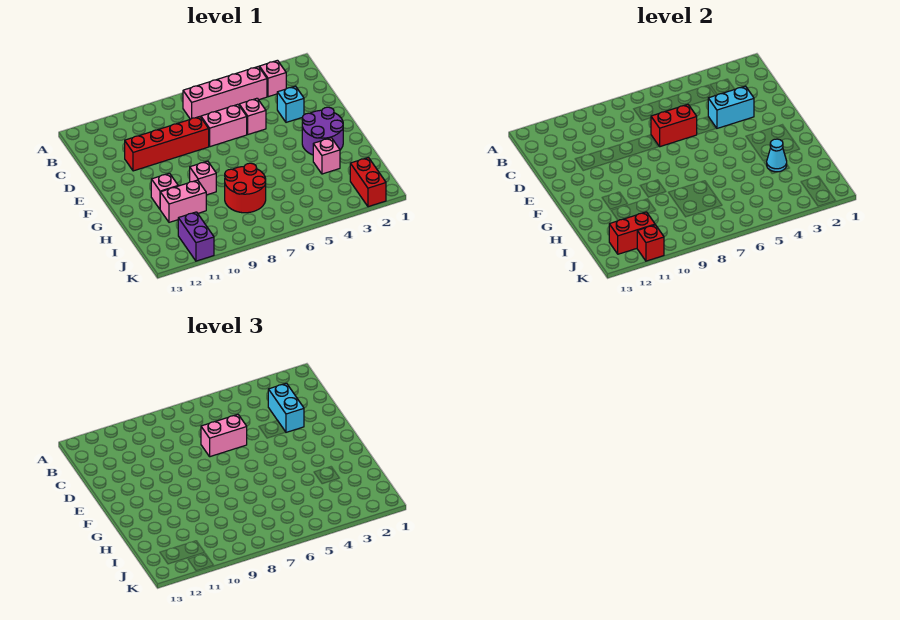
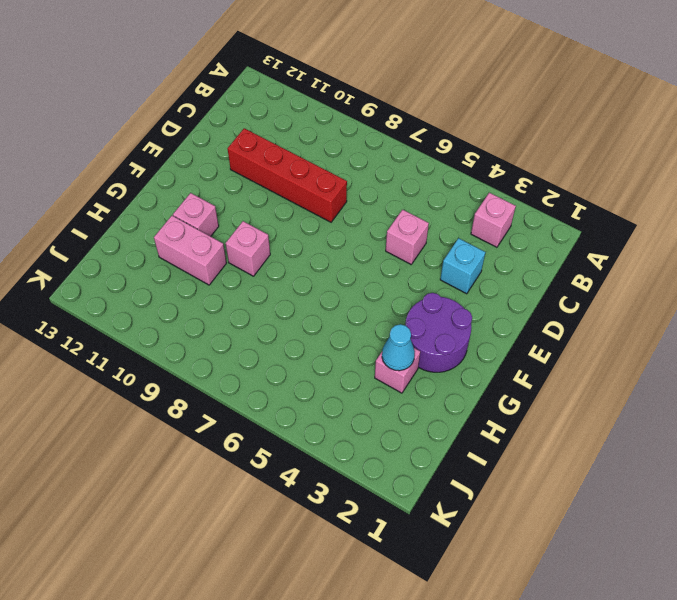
none -> pink 1x4 brick [183,66,267,119]
none -> pink 1x2 brick [201,104,247,147]
none -> red 2x2 round brick [225,163,266,213]

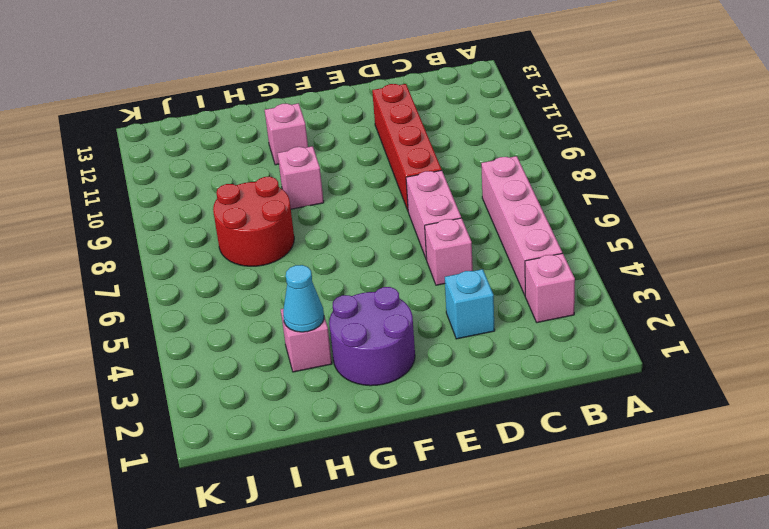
none -> pink 1x2 brick [160,180,206,222]
none -> red 1x2 brick [350,157,386,207]
none -> purple 1x2 brick [178,212,214,261]

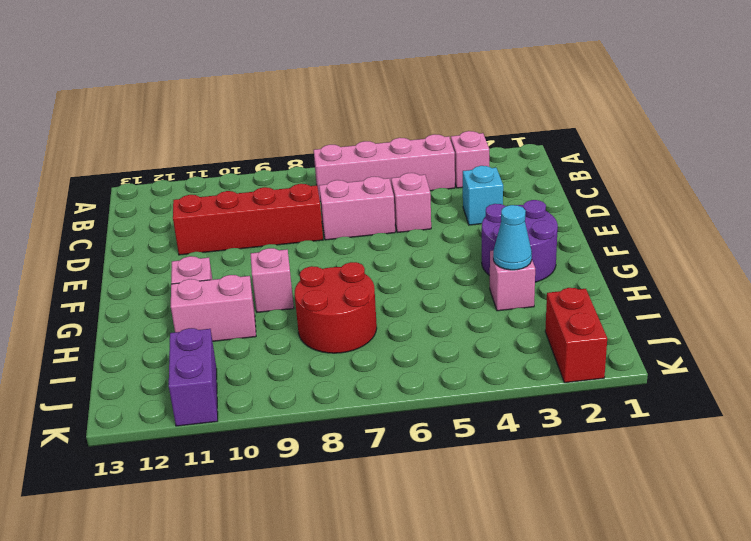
none -> cyan 1x2 brick [708,86,754,128]
none -> red 1x2 brick [651,104,697,147]
none -> red 1x2 brick [609,212,655,254]

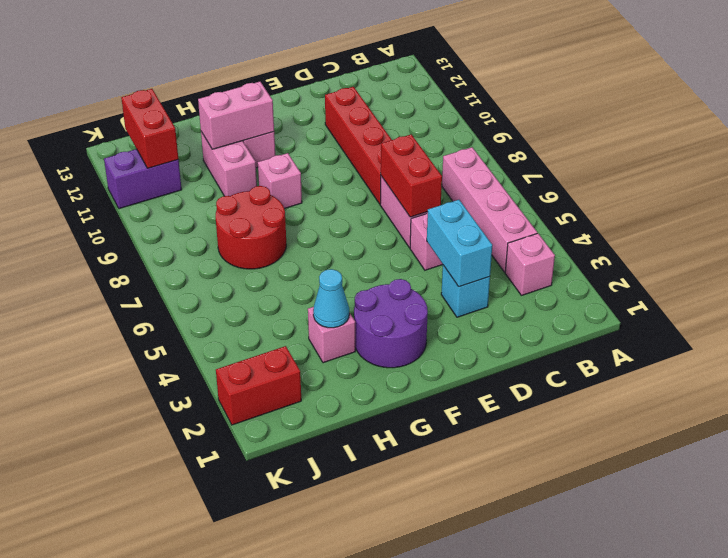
pink 1x2 brick [198,82,274,149] -> pink 1x2 brick turned to [201,414,247,457]
none -> red 1x1 brick [637,225,664,261]
none -> cyan 1x2 brick [268,383,304,432]

